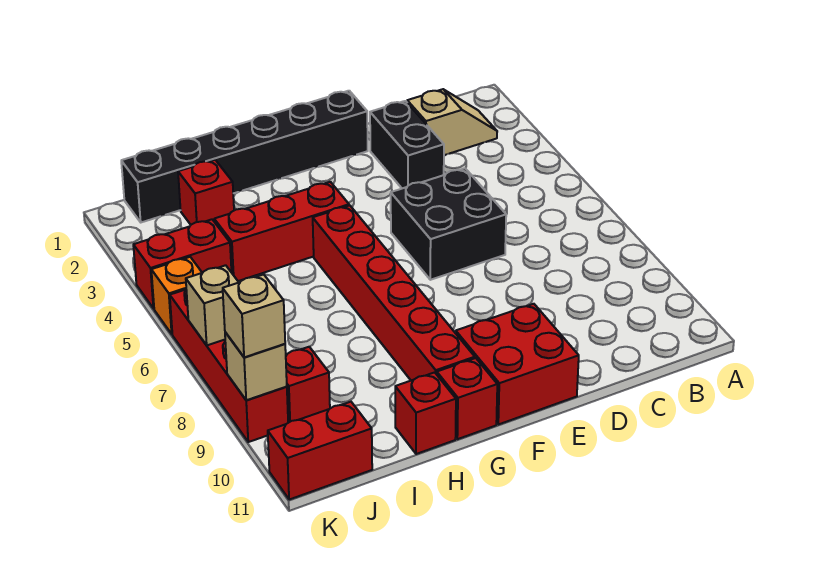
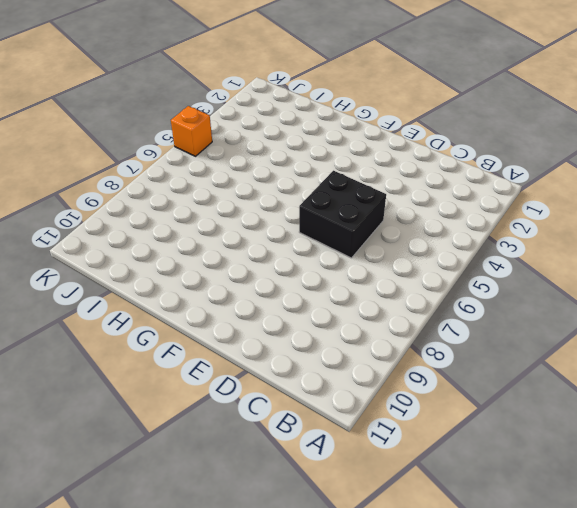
none -> tan 1x2 slope [407,89,497,155]
none -> black 1x2 brick [370,101,444,188]
none -> black 1x6 brick [121,91,368,222]

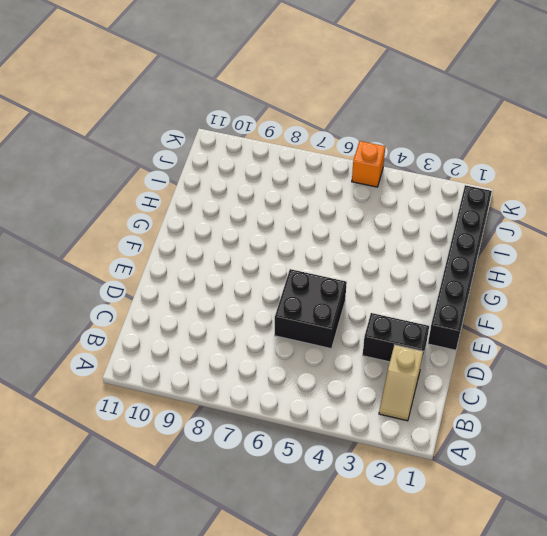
none -> red 2x2 brick [456,304,579,425]
none -> red 1x3 brick [214,182,349,281]
none -> red 1x6 brick [313,206,475,380]

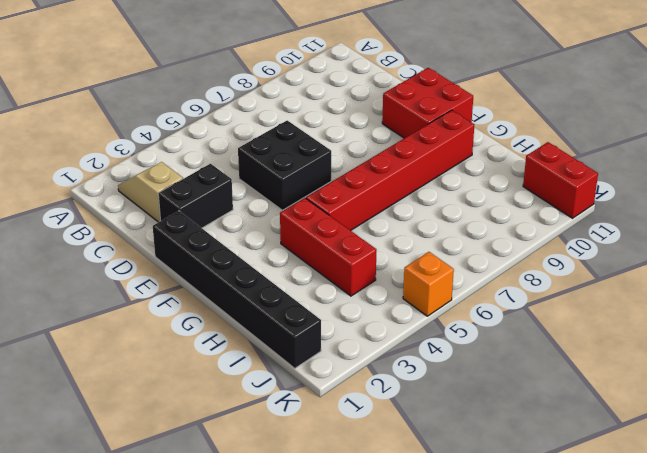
none -> red 1x1 brick [437,358,497,439]
none -> red 1x1 brick [395,372,456,454]
none -> red 1x1 brick [178,160,234,225]

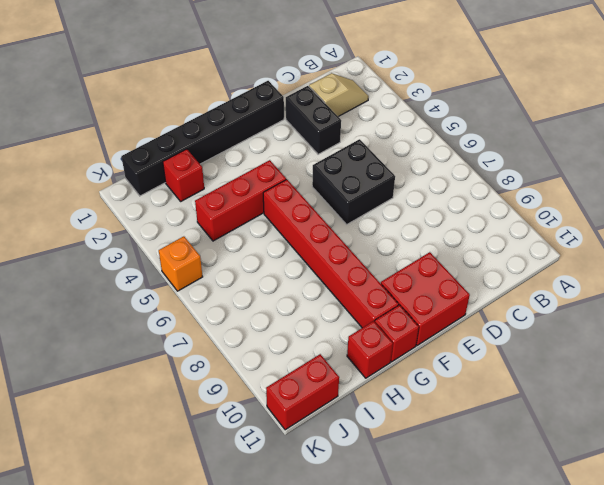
none -> red 1x2 brick [133,219,232,309]
none -> red 1x1 brick [286,347,330,423]
none -> red 1x4 brick [170,290,288,442]

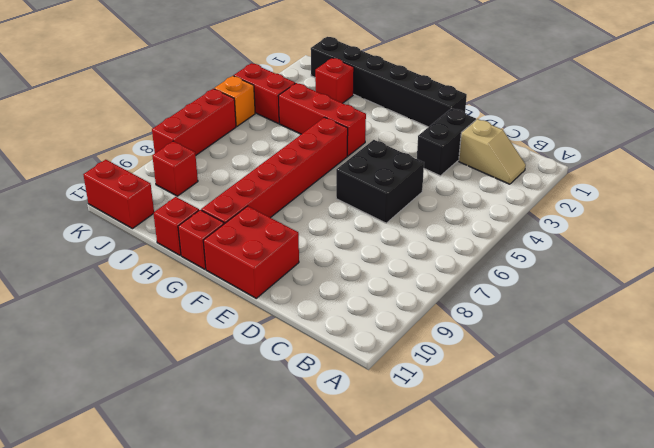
red 1x3 brick [152,89,236,155] -> red 1x4 brick [170,290,288,442]
none -> tan 1x1 brick [186,265,239,345]
none -> tan 1x1 brick [225,332,287,400]
none -> tan 1x1 brick [223,274,285,357]

